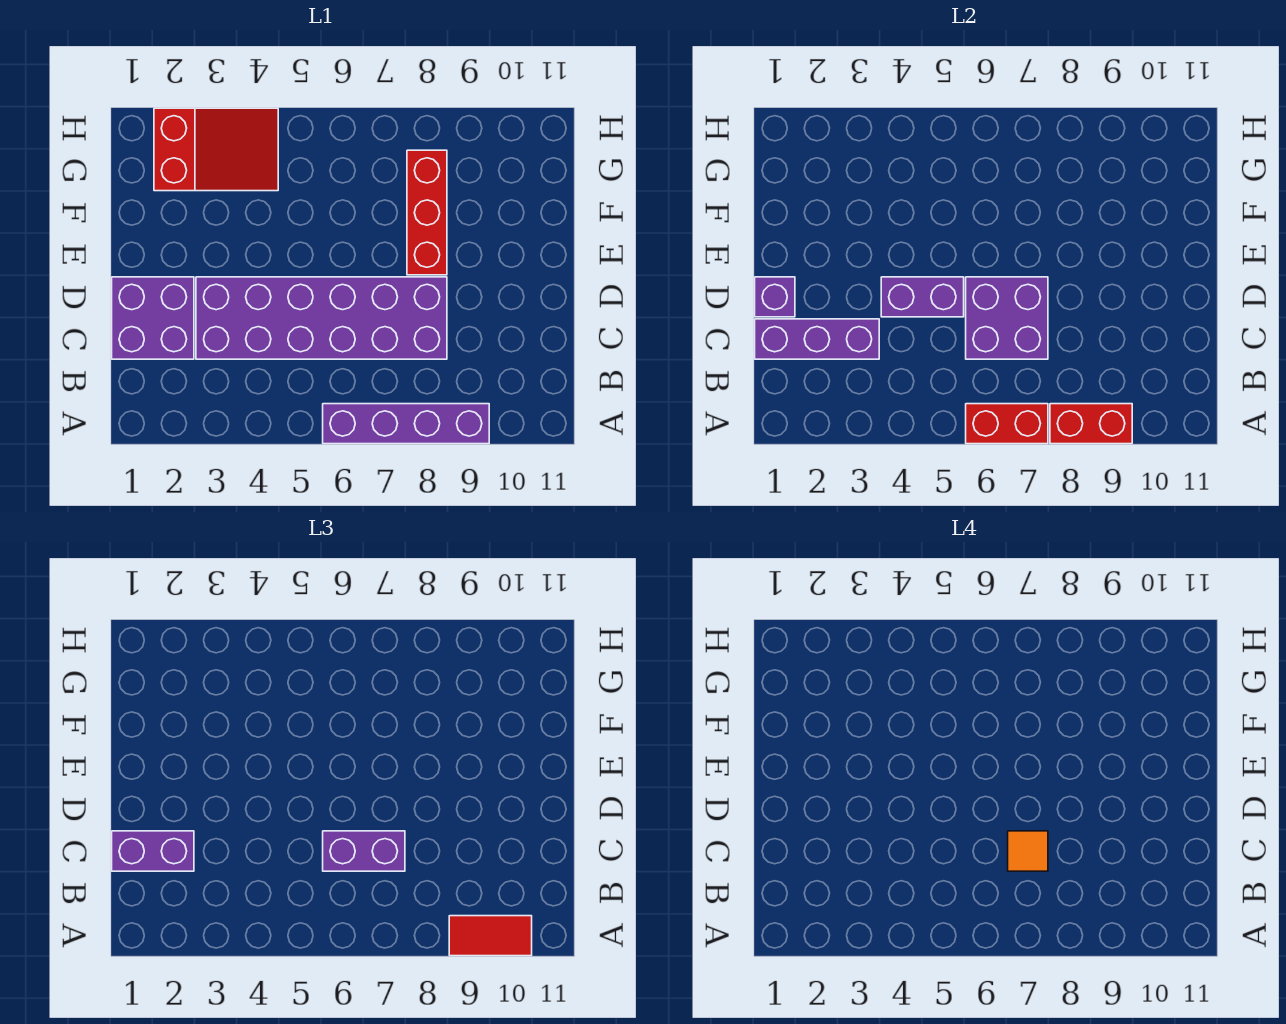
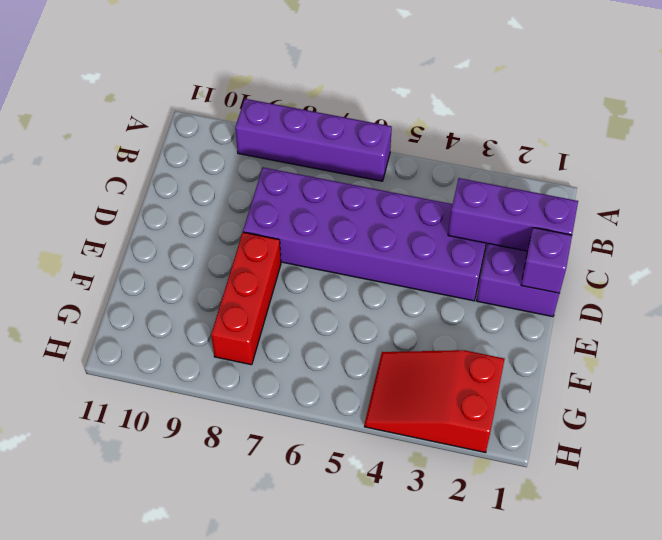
none -> red 1x2 brick [966,404,1048,444]
none -> red 1x2 brick [1050,404,1132,444]
none -> purple 2x2 brick [966,277,1048,359]

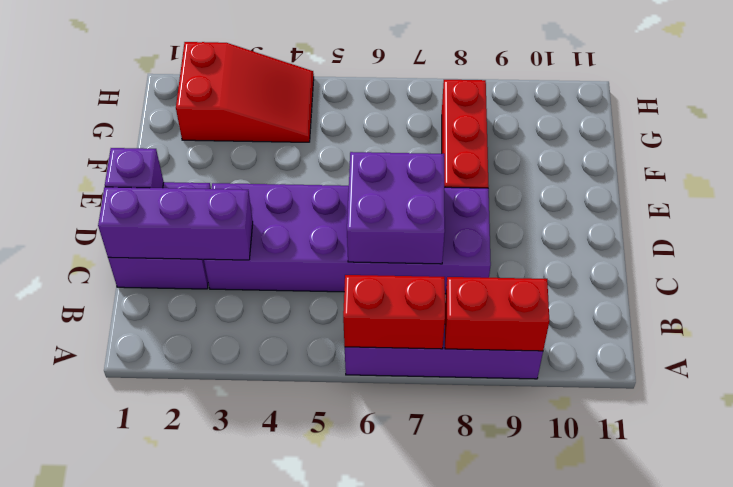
none -> purple 1x2 brick [881,277,964,317]
none -> red 1x2 tile [449,916,532,956]
none -> purple 1x2 brick [112,831,194,871]

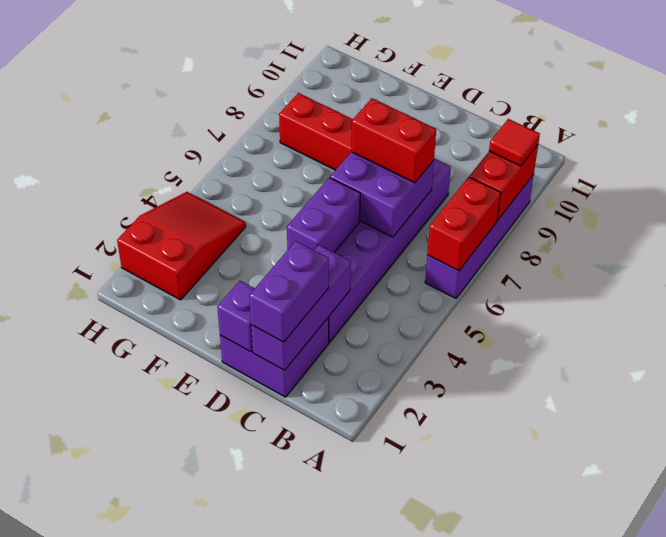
red 1x1 tile [489,119,540,166] -> red 1x2 tile [449,916,532,956]
red 1x2 brick [351,98,436,183] -> purple 1x2 brick [323,831,405,871]
none -> orange 1x1 tile [1008,831,1048,871]

